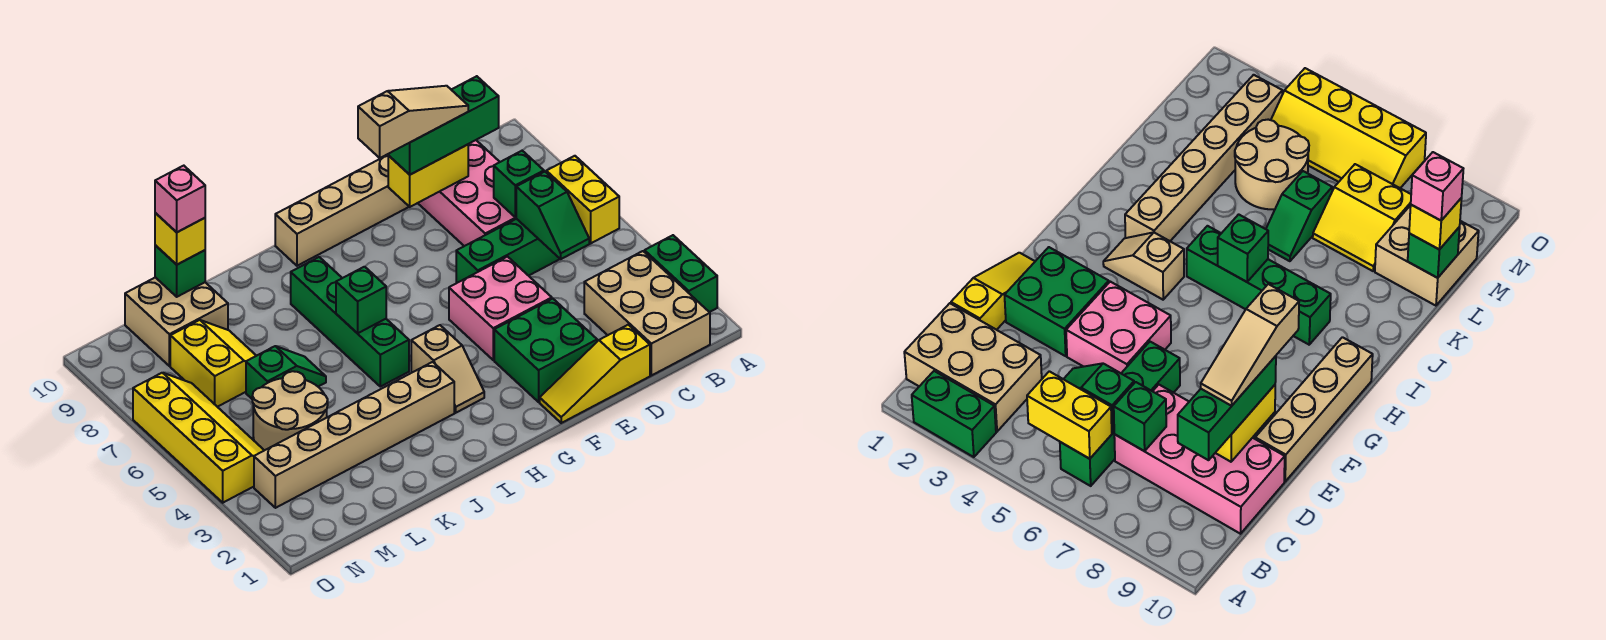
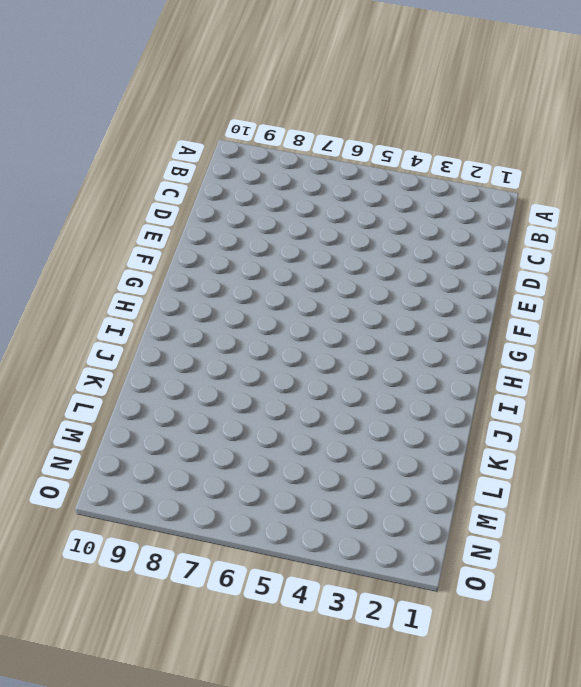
none -> green 1x2 brick [645,235,717,312]
none -> tan 2x3 brick [584,251,710,376]
none -> green 1x4 brick [456,219,590,283]

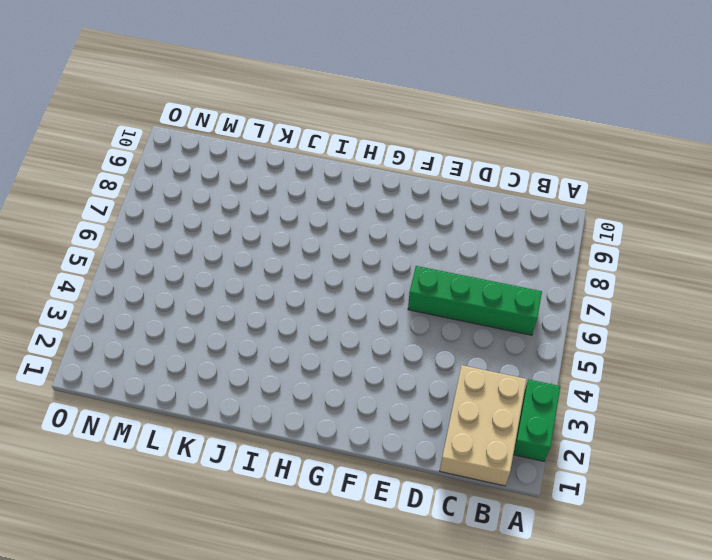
none -> pink 2x4 brick [418,140,516,246]
none -> yellow 1x3 slope [540,325,650,423]
none -> green 2x2 brick [494,299,597,402]

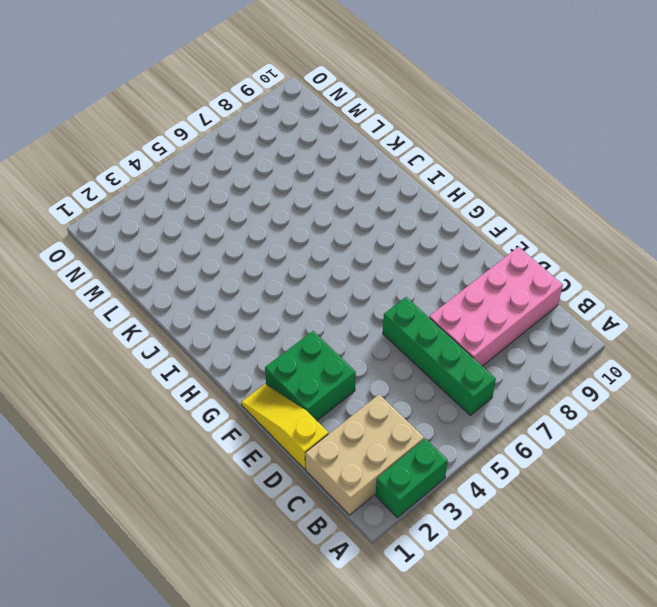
none -> pink 2x2 brick [449,257,552,360]
none -> tan 1x4 brick [275,155,409,266]
none -> tan 1x2 slope [411,325,484,413]

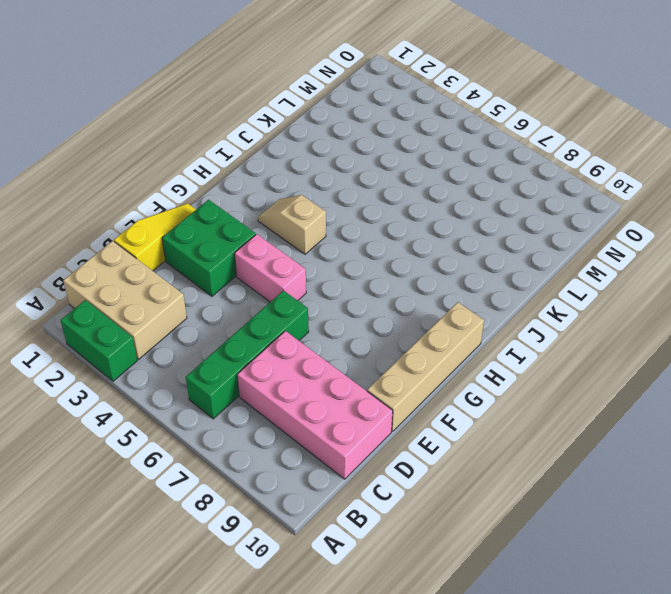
pink 1x2 brick [234,234,306,302] -> pink 2x2 brick [449,257,552,360]
none -> tan 1x6 brick [254,362,454,508]
none -> green 1x4 brick [291,257,409,387]
none -> green 1x2 slope [246,346,326,399]

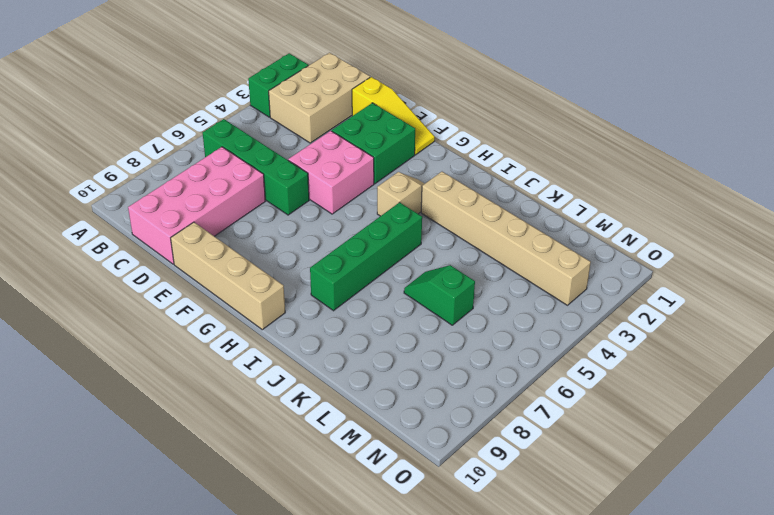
none -> tan 2x2 round brick [252,371,328,450]
none -> yellow 2x2 slope [170,320,256,407]
none -> tan 2x2 brick [125,277,228,366]

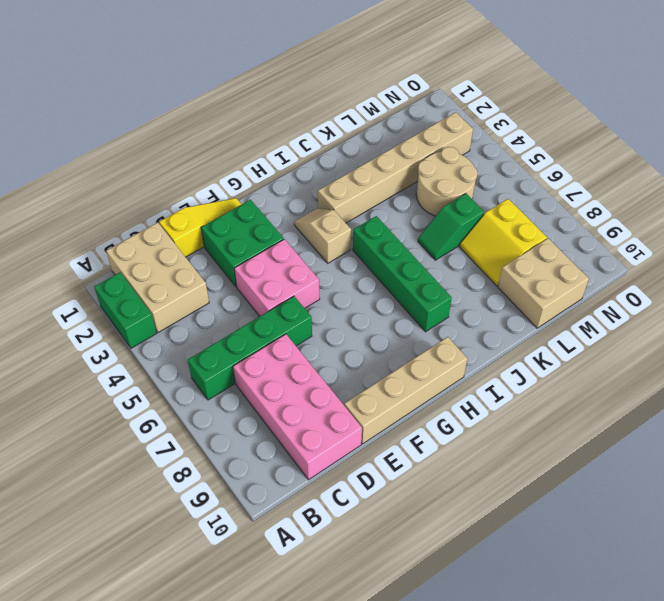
none -> yellow 2x4 slope [133,373,264,503]
none -> yellow 1x2 brick [546,156,619,243]
none -> green 1x2 slope [516,172,589,259]

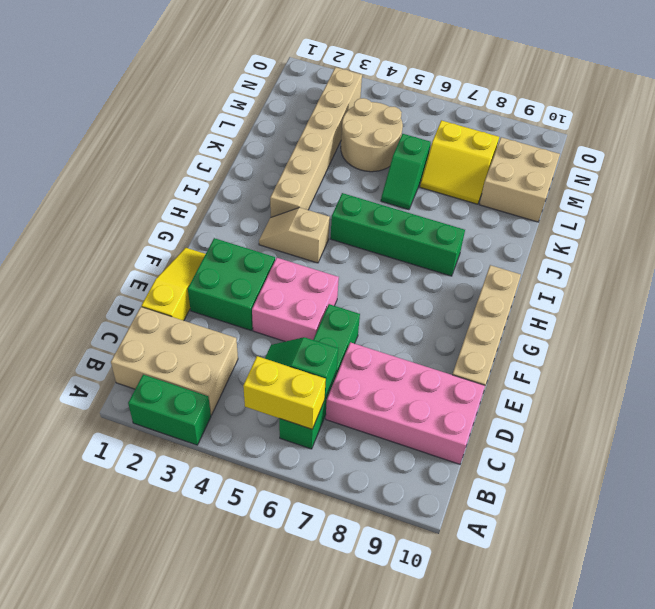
none -> yellow 2x4 slope [133,373,264,503]
none -> green 1x1 brick [494,151,544,217]
none -> yellow 1x2 brick [388,145,468,207]

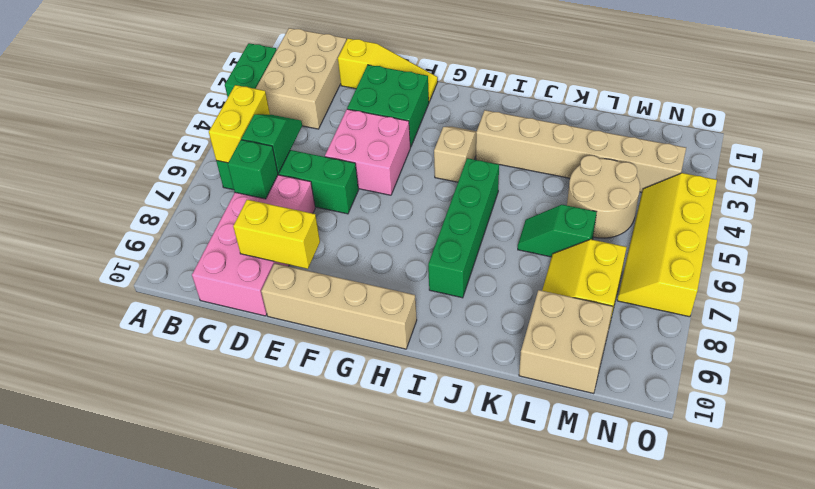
none -> green 1x1 brick [336,267,386,333]
none -> green 1x1 brick [155,245,205,297]
none -> green 1x3 brick [388,76,499,175]

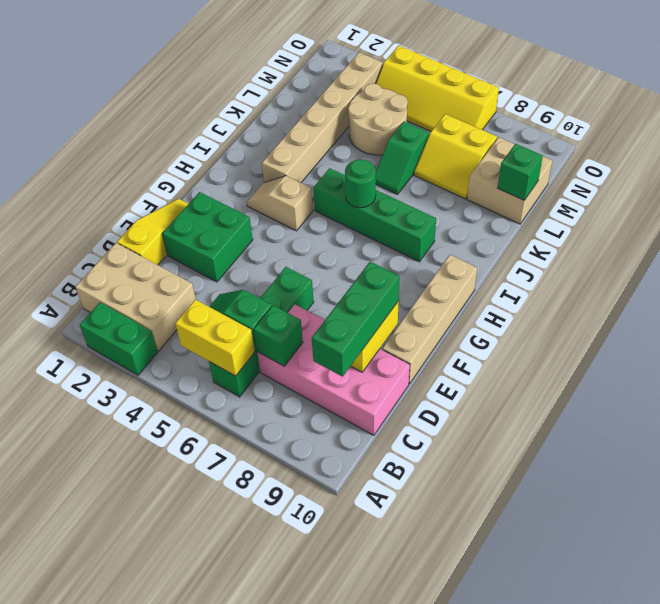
green 1x1 round brick [345,159,376,208] -> green 1x1 brick [336,267,386,333]
none -> pink 2x2 brick [449,257,552,360]
none -> yellow 1x1 brick [155,213,205,265]
none -> tan 1x3 slope [358,86,468,158]

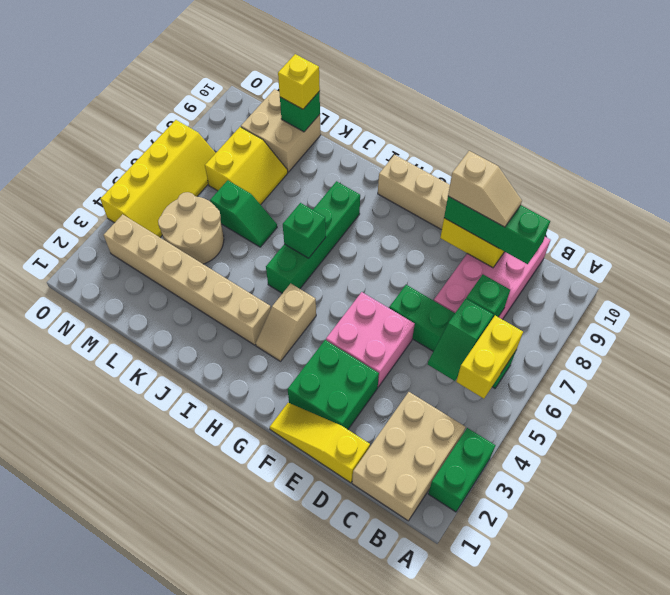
tan 1x2 slope [448,151,522,227] -> tan 1x3 slope [358,86,468,158]
none -> pink 1x1 brick [155,166,205,232]

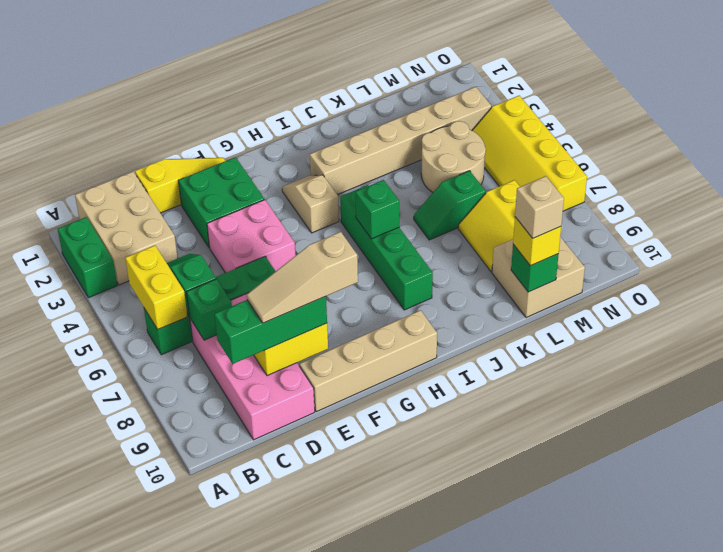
tan 1x1 brick [515,176,564,238] -> pink 1x1 brick [155,166,205,232]

